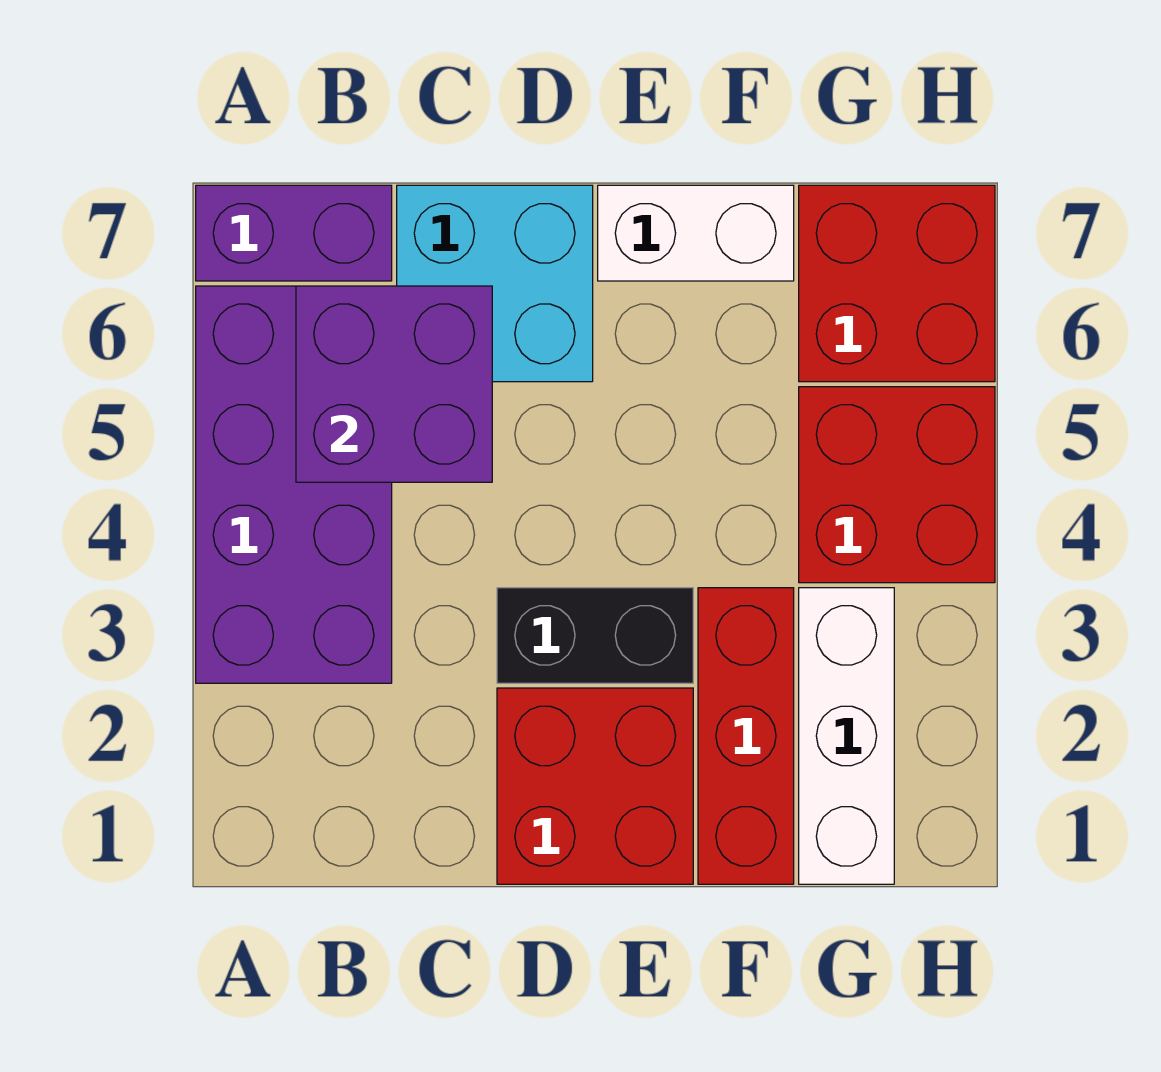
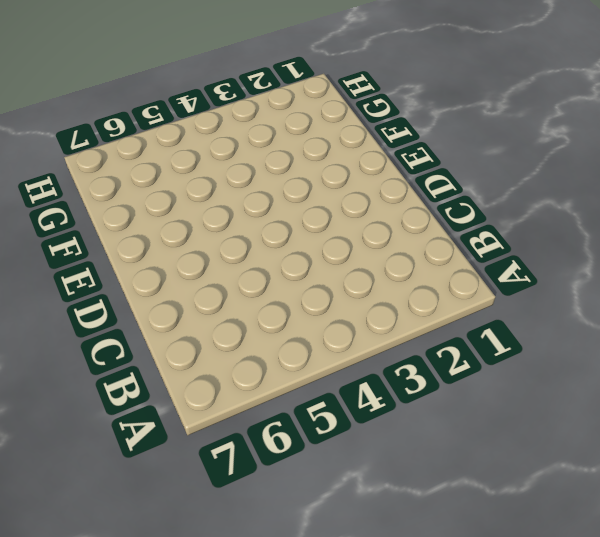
none -> purple 2x4 brick [196,286,392,683]
none -> purple 1x2 brick [196,185,392,281]

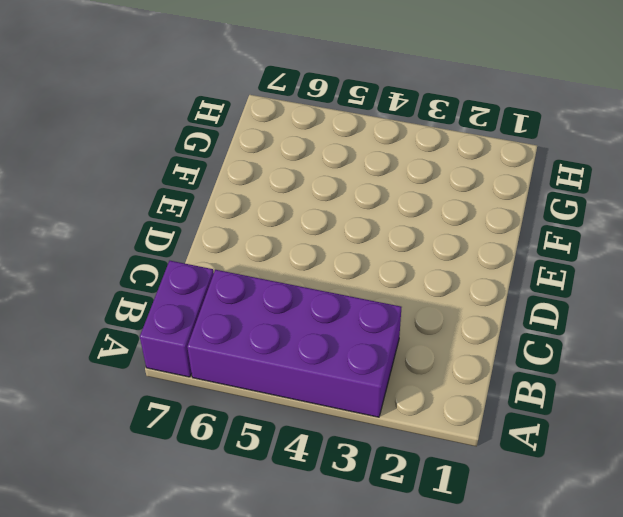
none -> cyan 2x2 brick [397,185,593,382]
none -> red 2x2 brick [497,688,693,884]

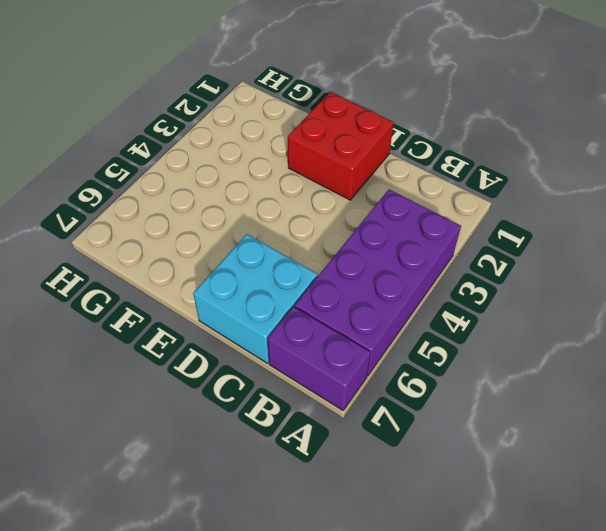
none -> black 1x2 brick [497,588,693,683]
none -> white 1x2 brick [598,185,794,281]

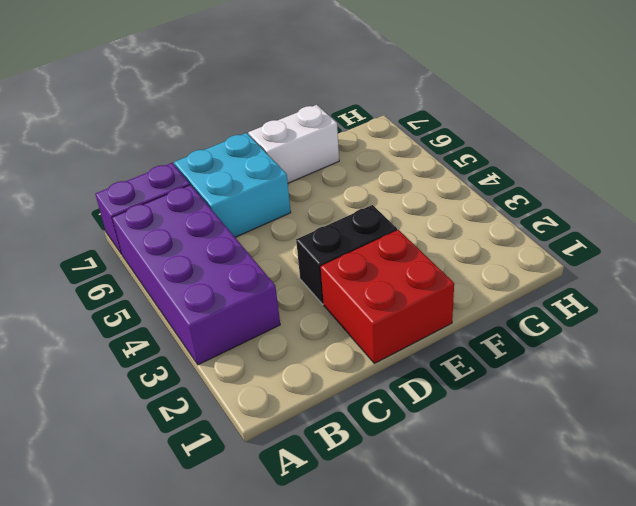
none -> red 1x3 brick [698,588,794,884]
none -> white 1x3 brick [799,588,894,884]

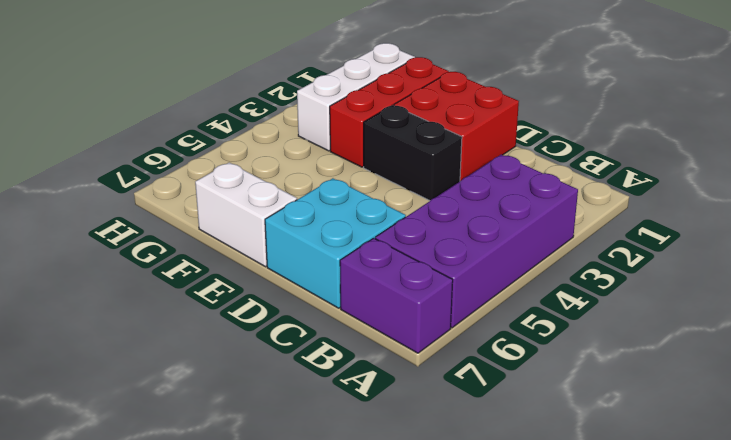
none -> red 2x2 brick [799,387,995,583]
none -> red 2x2 brick [799,185,995,382]

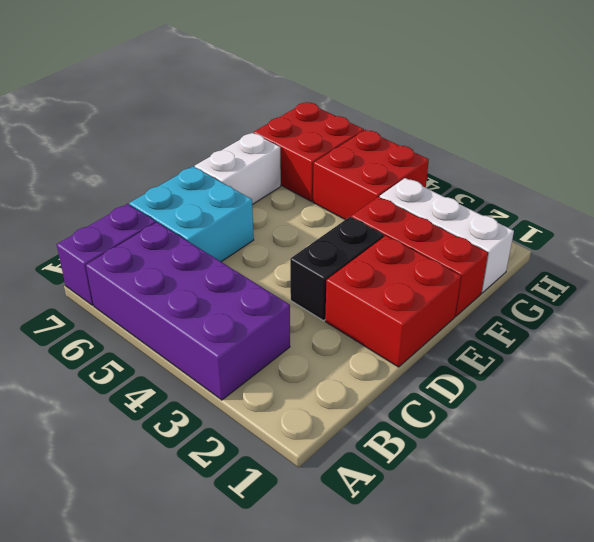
none -> purple 2x2 brick [296,286,492,482]

